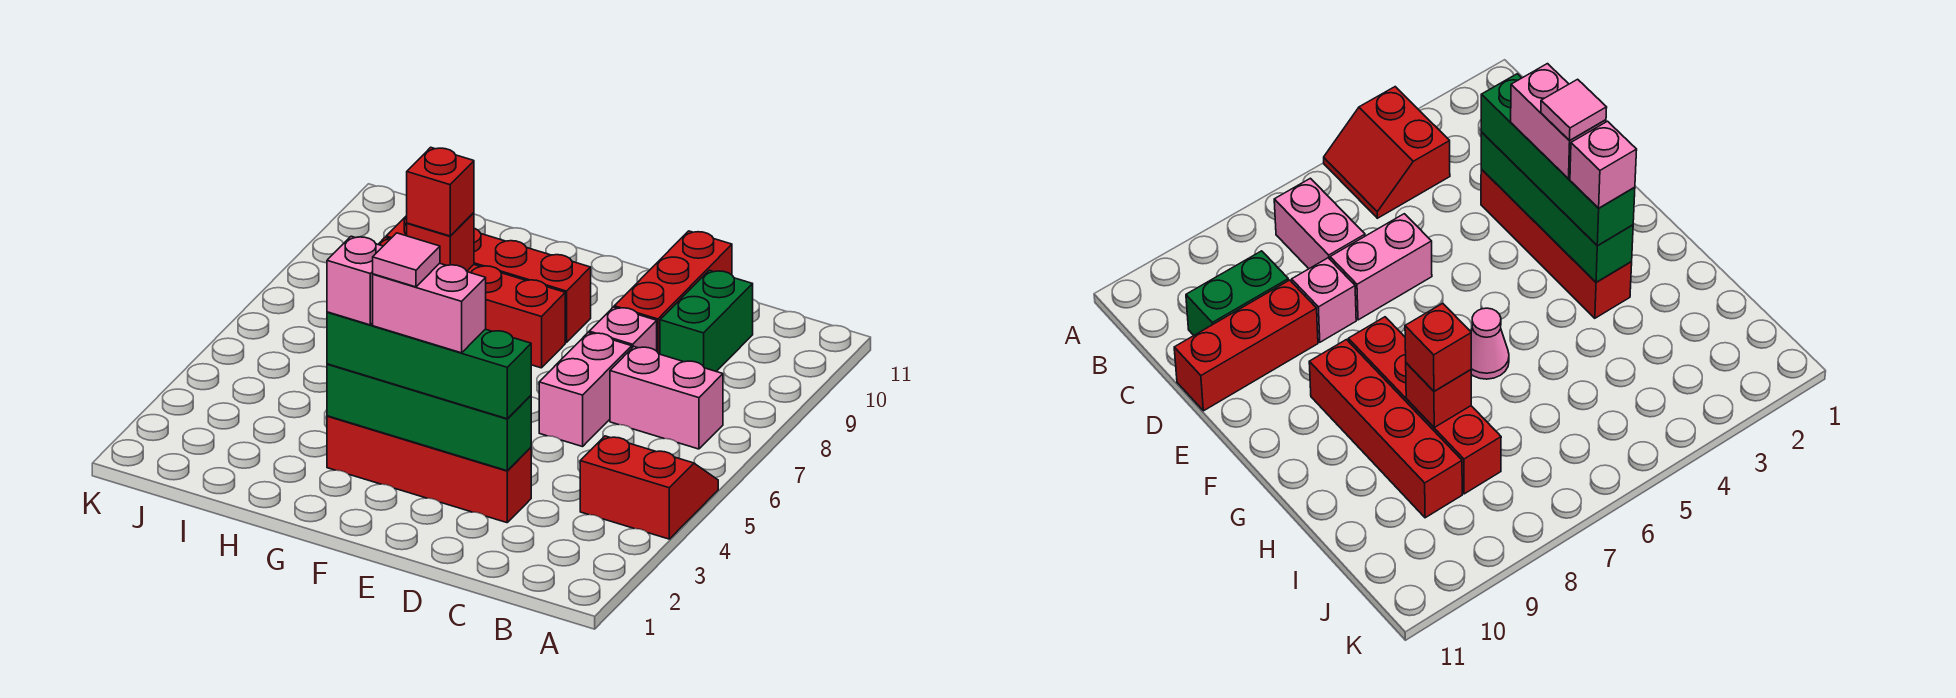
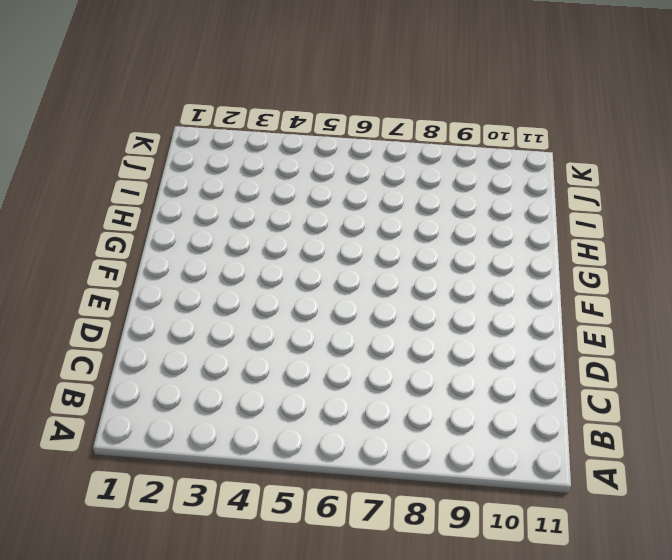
none -> red 2x2 slope [580,436,718,539]
none -> pink 1x2 brick [610,347,723,449]
none -> green 1x2 brick [660,270,753,371]

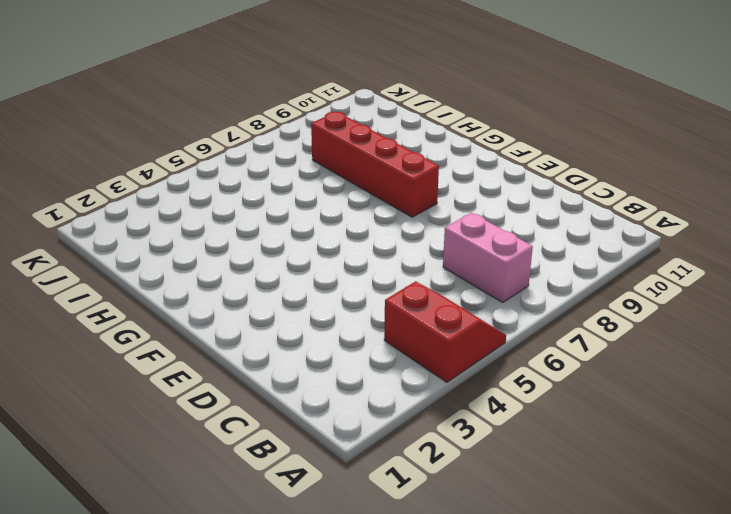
none -> green 1x2 brick [660,270,753,371]
none -> red 1x4 brick [327,416,531,523]
none -> pink 1x2 brick [539,333,632,447]

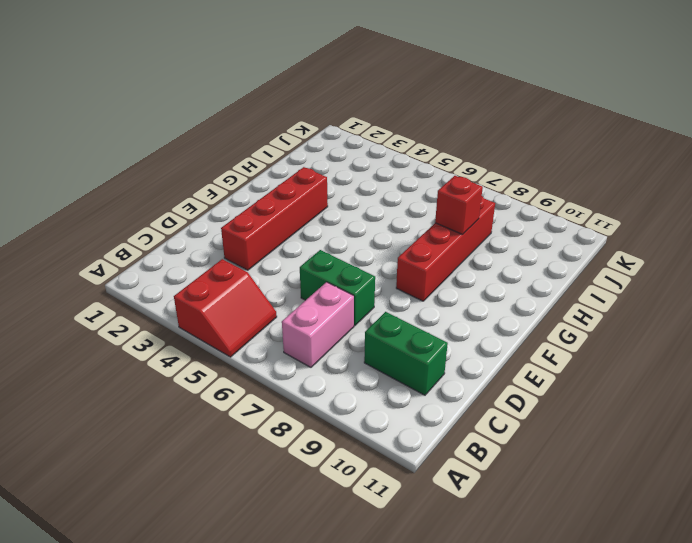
green 1x2 brick [300,250,375,326] -> pink 1x2 brick [539,333,632,447]
none -> pink 1x1 brick [589,307,657,351]
none -> red 1x3 brick [614,231,732,354]
none -> red 1x4 brick [386,216,591,343]

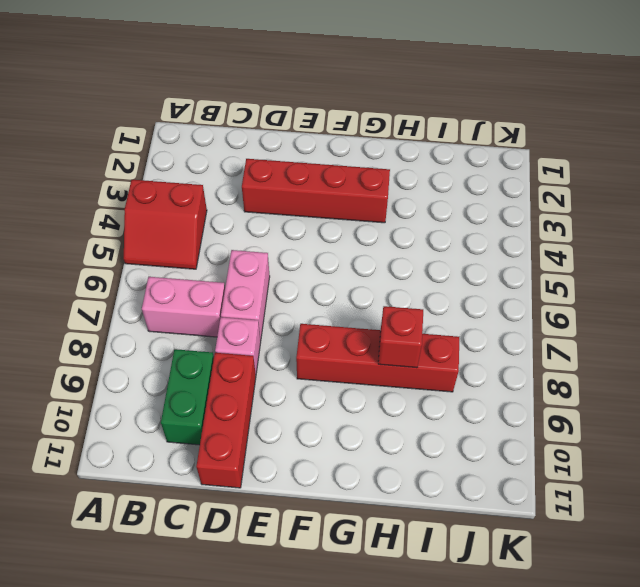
none -> red 1x4 brick [386,216,591,343]
none -> pink 1x1 cone [1471,308,1509,379]
none -> green 1x4 brick [327,364,531,471]

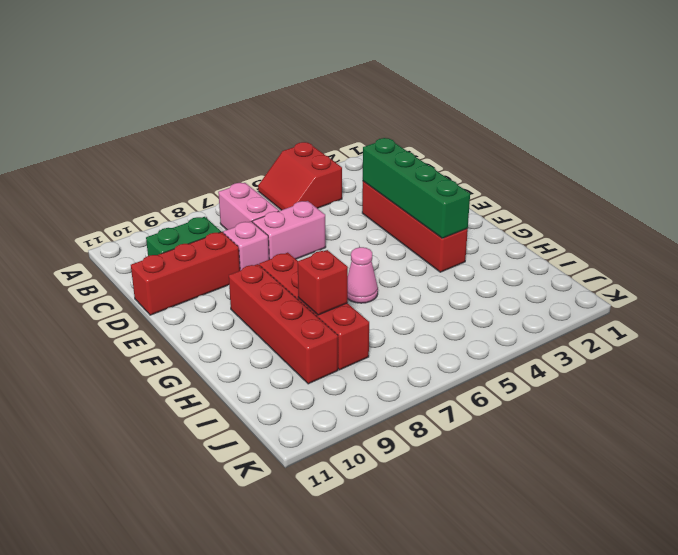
none -> green 1x4 brick [327,312,531,419]
none -> red 1x1 brick [407,147,474,236]
none -> pink 1x2 brick [373,263,486,353]

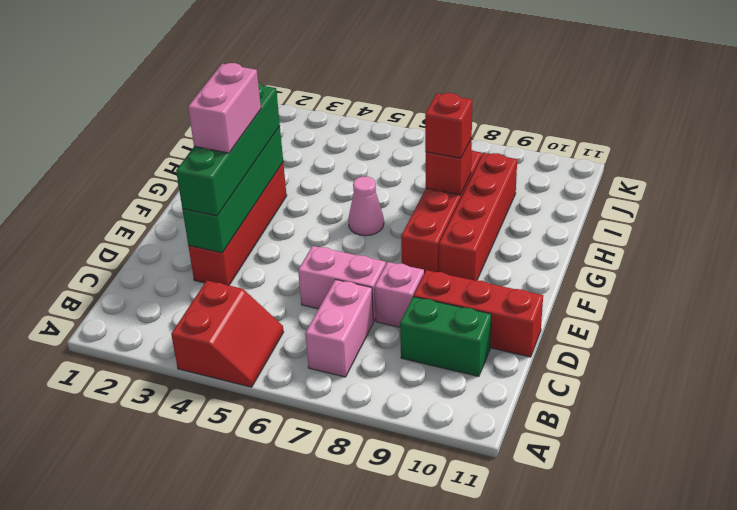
none -> pink 1x1 brick [327,236,383,325]
none -> pink 1x1 tile [373,233,440,287]

